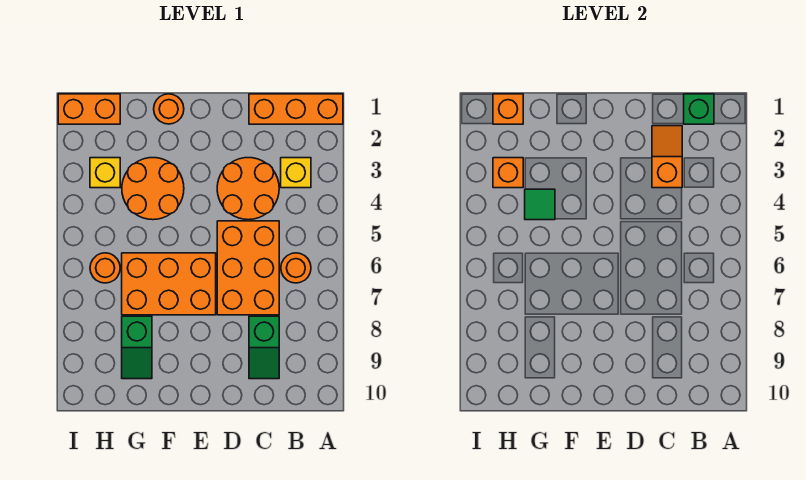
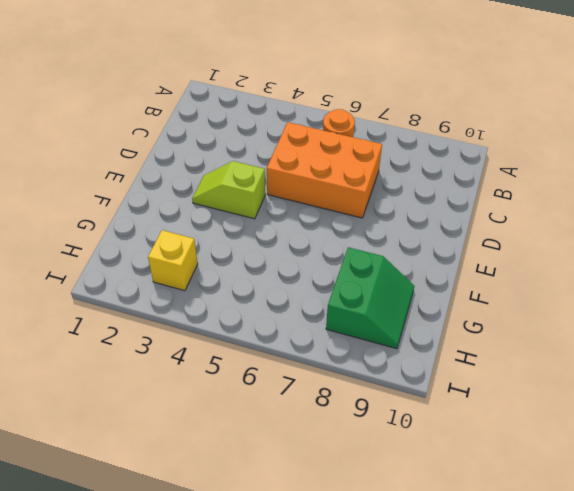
lime 1x2 slope [192,161,265,219] -> none
green 2x2 slope [326,247,414,349] -> green 1x2 slope [122,316,152,379]
none -> orange 1x3 brick [249,94,343,124]
none -> yellow 1x1 brick [281,158,311,188]
none -> orange 2x2 round brick [217,158,279,220]

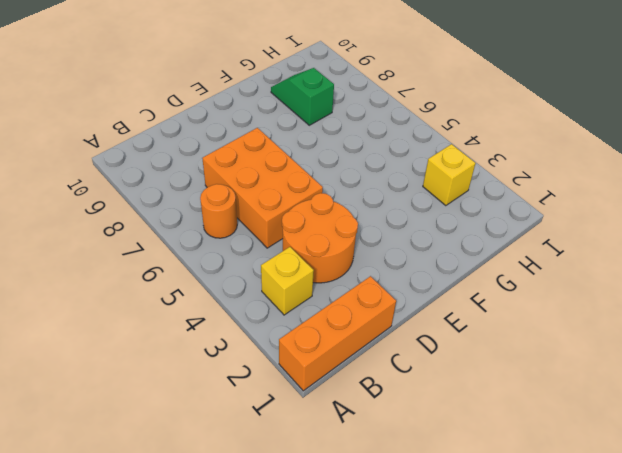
none -> green 1x2 slope [249,316,279,379]
none -> orange 2x3 brick [122,253,216,315]
none -> orange 1x1 round brick [154,94,184,124]

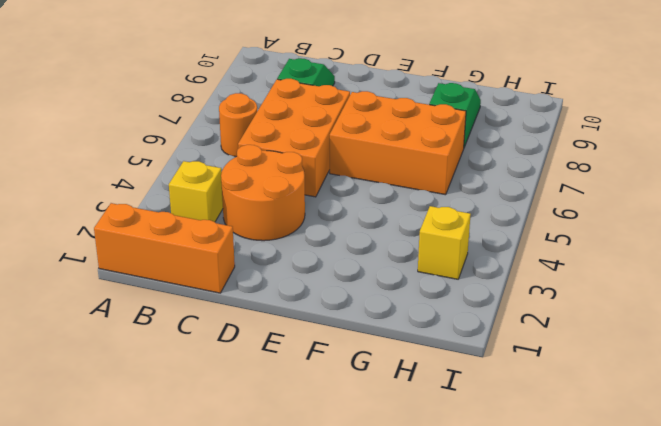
none -> orange 1x1 round brick [154,94,184,124]
none -> orange 2x2 round brick [122,158,184,220]
none -> orange 1x2 brick [58,94,120,124]

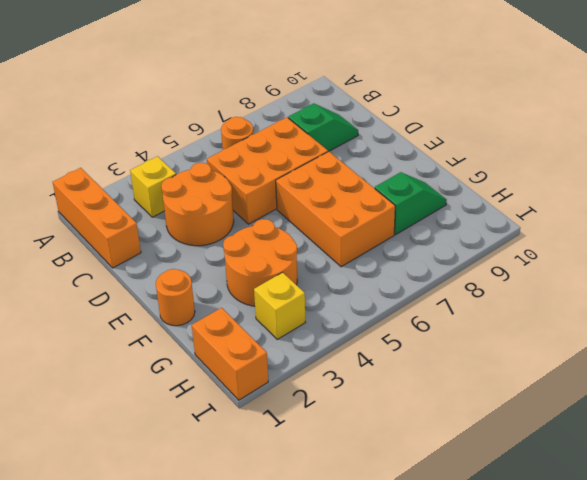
none -> orange 1x1 round brick [90,253,120,283]
none -> green 1x1 brick [684,94,714,124]
none -> orange 1x2 slope [652,126,682,188]

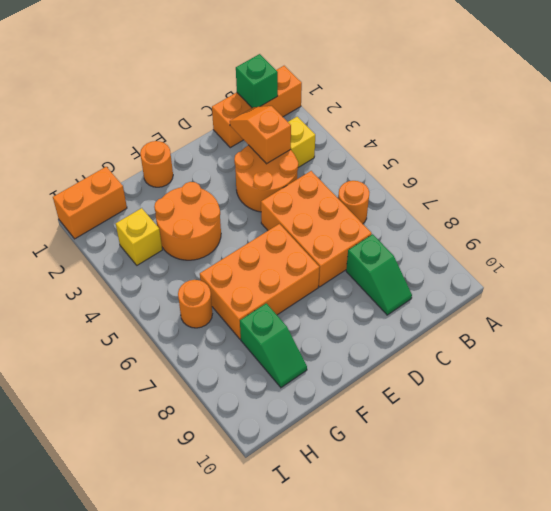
none -> green 1x1 tile [525,189,555,220]
none -> orange 1x1 brick [493,94,523,124]
none -> orange 1x1 brick [493,158,523,188]

